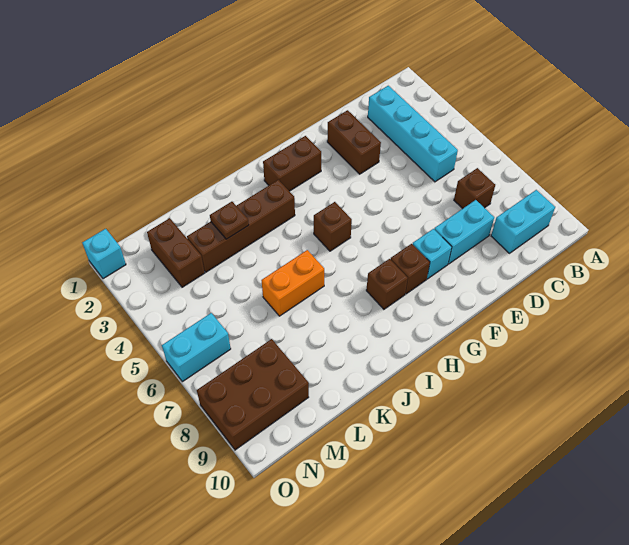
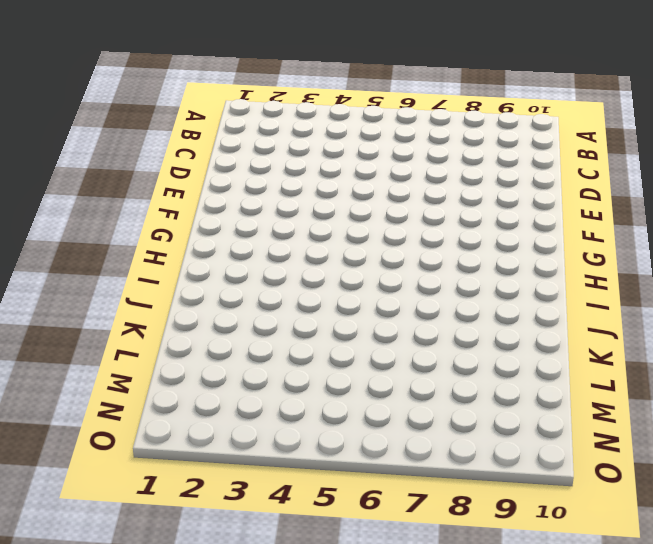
none -> cyan 1x2 brick [491,190,555,253]
none -> cyan 1x4 brick [368,86,458,182]
none -> brown 1x1 brick [454,168,495,209]

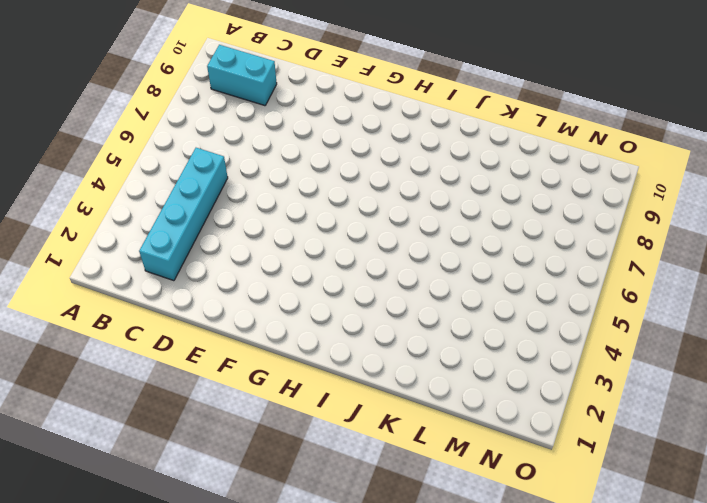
none -> brown 1x1 brick [454,168,495,209]
none -> cyan 1x2 brick [434,200,494,264]
none -> brown 1x2 brick [327,110,381,174]

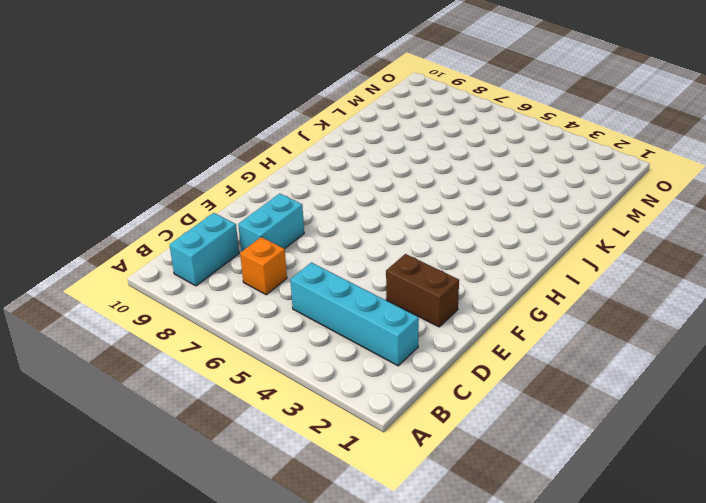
orange 1x1 brick [240,237,287,295] -> brown 1x1 brick [454,168,495,209]
none -> cyan 1x1 brick [413,229,452,279]
none -> brown 1x2 brick [263,136,321,191]
none -> brown 1x1 brick [390,244,430,294]

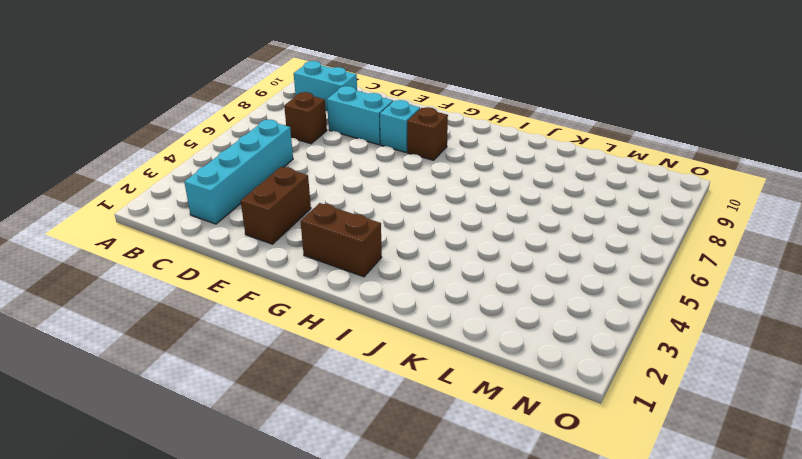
none -> brown 1x1 brick [314,202,352,251]
none -> brown 1x1 brick [366,259,408,309]
none -> brown 1x4 brick [187,180,295,272]

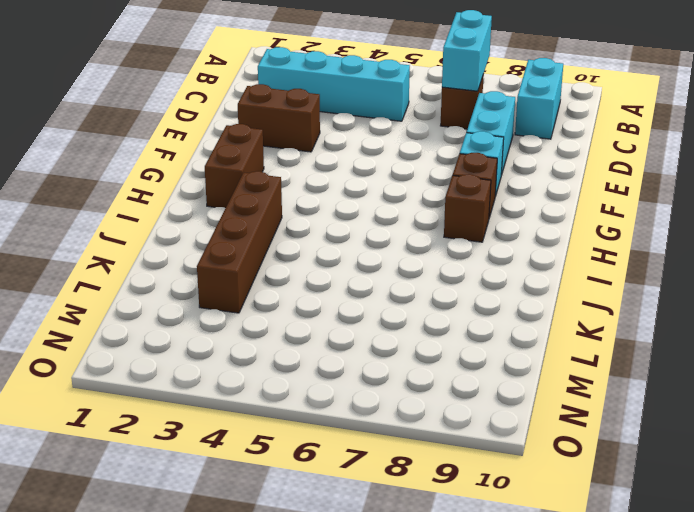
cyan 1x2 brick [442,10,492,91] -> cyan 1x2 brick moved to [162,313,231,382]
none -> brown 1x1 brick [314,202,352,251]
none -> orange 1x2 brick [261,250,324,316]
none -> brown 1x2 brick [147,218,205,287]

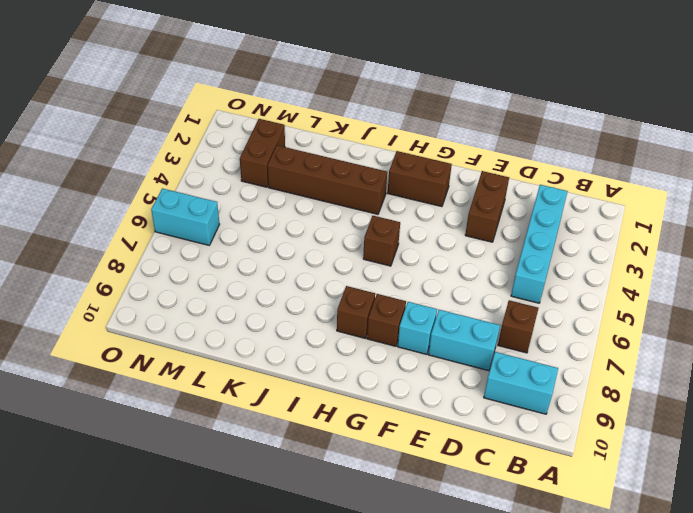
none -> orange 1x2 brick [261,250,324,316]
none -> brown 2x3 brick [197,339,309,450]
none -> cyan 1x1 brick [82,229,126,279]

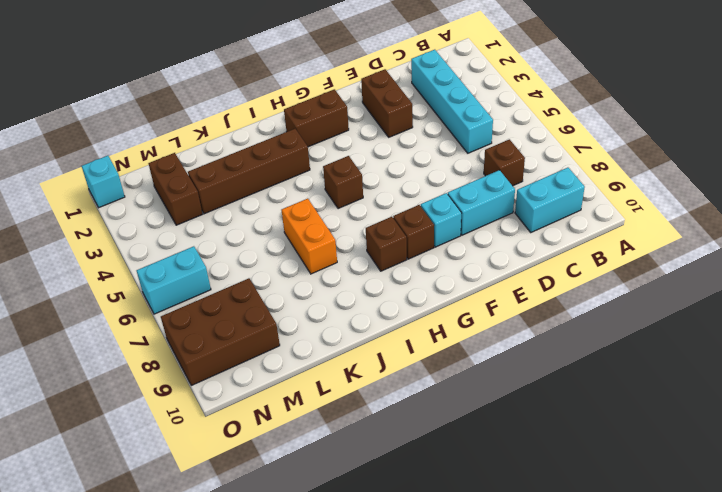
orange 1x2 brick [281,199,337,274] -> orange 1x2 brick turned to [261,250,324,316]
none -> brown 1x1 plate [210,202,249,239]

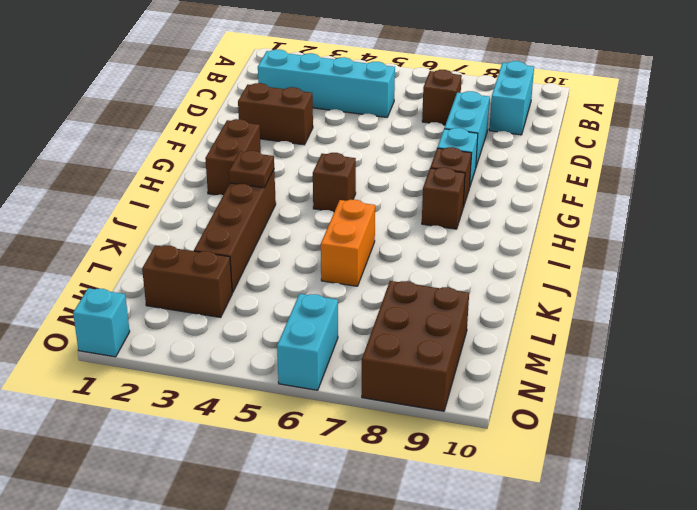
brown 1x1 plate [229,151,274,188] -> brown 1x1 plate moved to [210,202,249,239]

